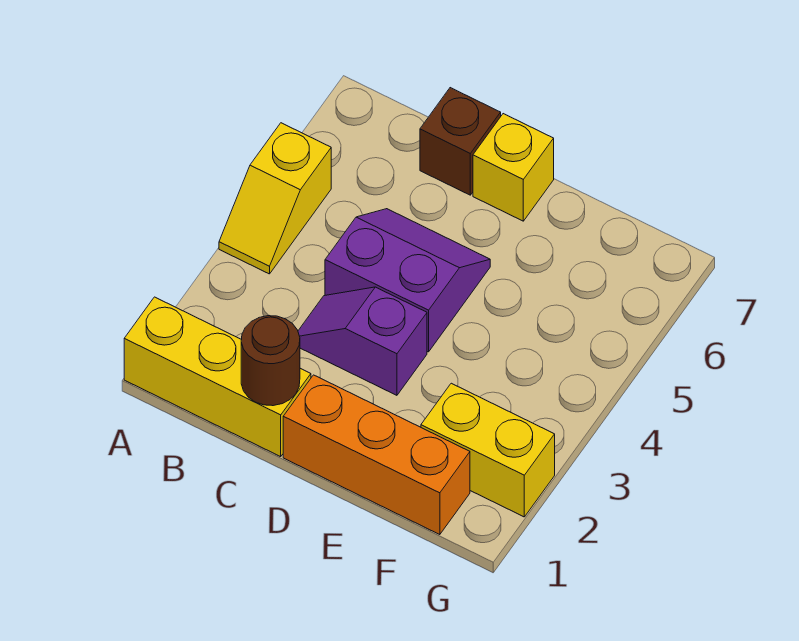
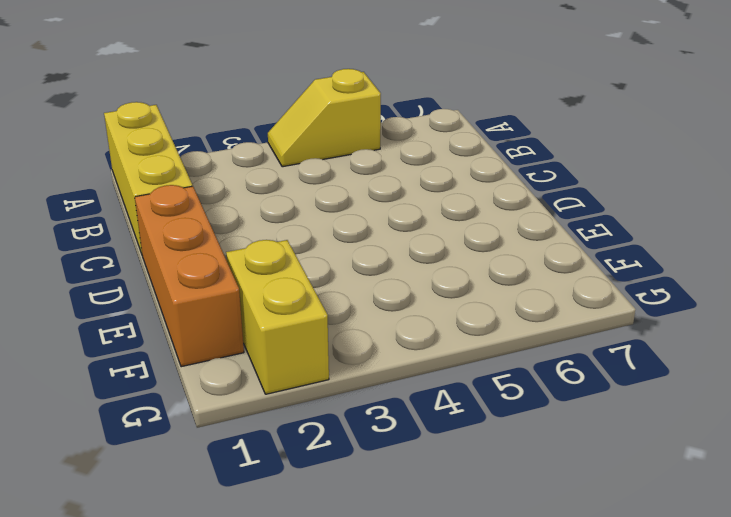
none -> purple 1x2 slope [298,287,427,395]
none -> purple 2x2 slope [325,209,490,352]

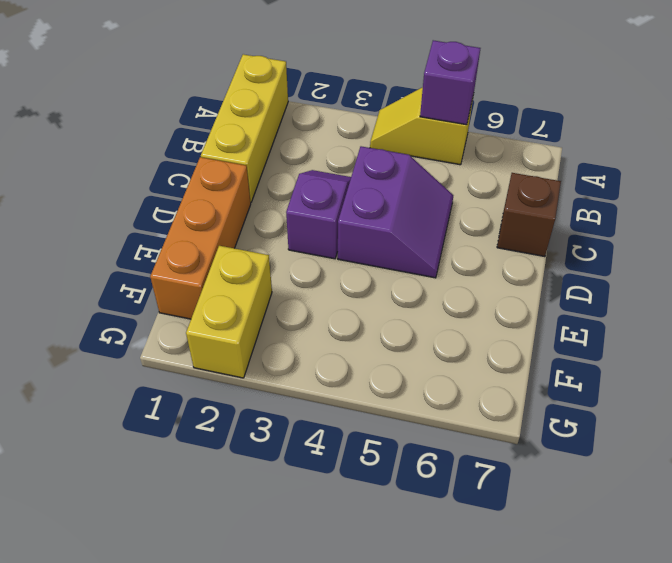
purple 1x1 brick [420,40,480,125] -> none
none -> yellow 1x1 brick [473,114,554,221]
none -> brown 1x1 round brick [241,316,300,406]

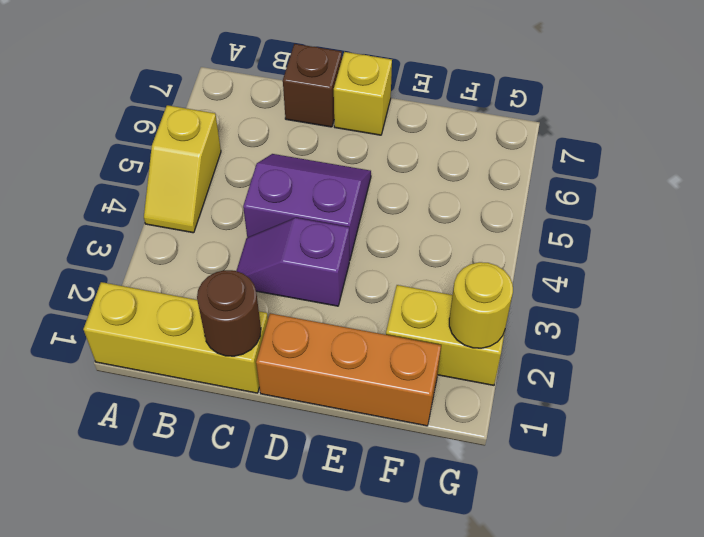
yellow 1x1 round brick [449,262,513,348] -> none

